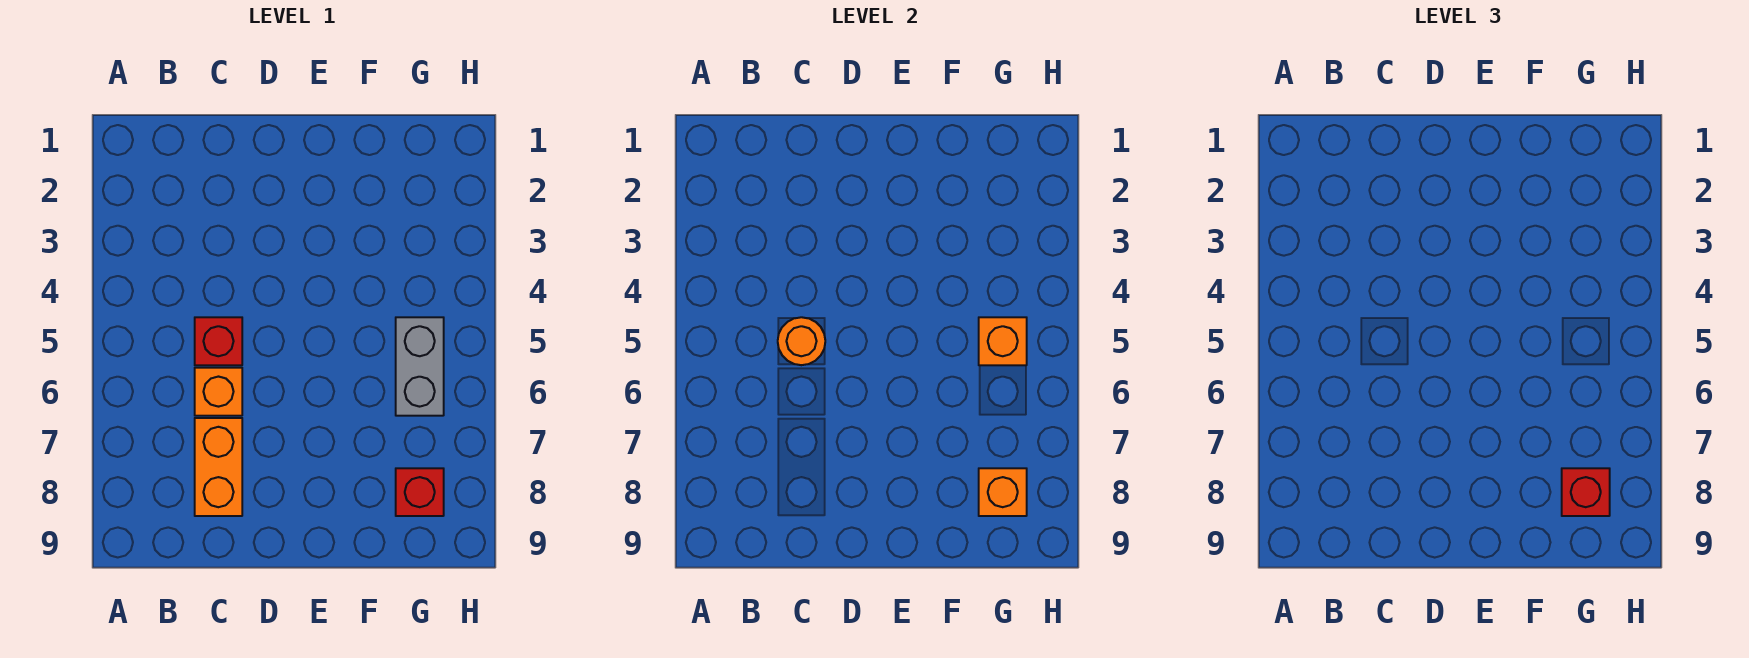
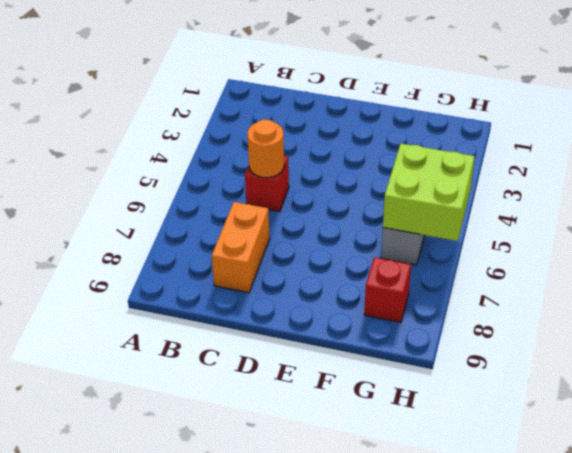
lime 2x2 brick [383,144,475,241] -> orange 1x1 brick [979,317,1027,365]
none -> orange 1x1 brick [195,368,242,416]
none -> orange 1x1 brick [979,468,1027,516]

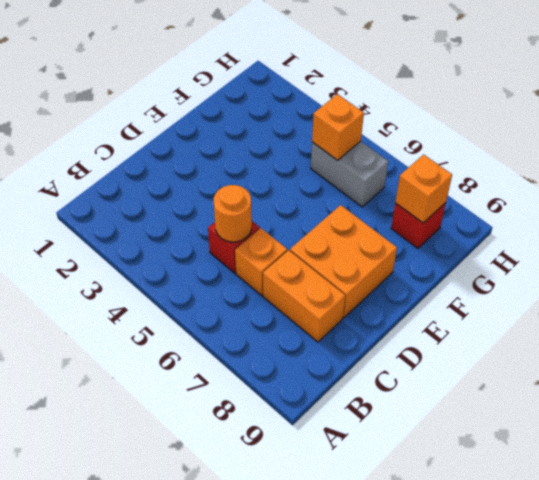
orange 2x2 brick [290,205,397,318] -> none
none -> red 1x1 brick [1562,468,1610,516]

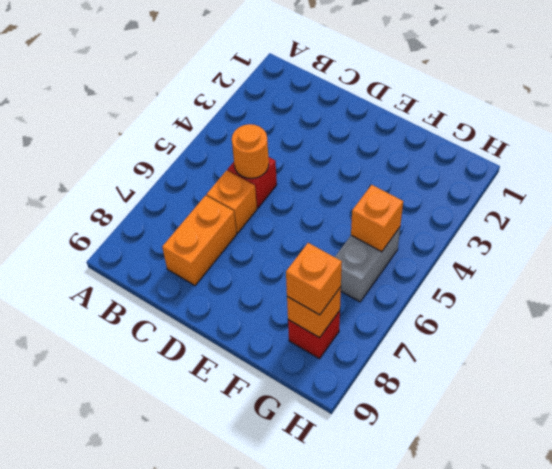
orange 1x1 brick [286,243,342,315] -> red 1x1 brick [1562,468,1610,516]

